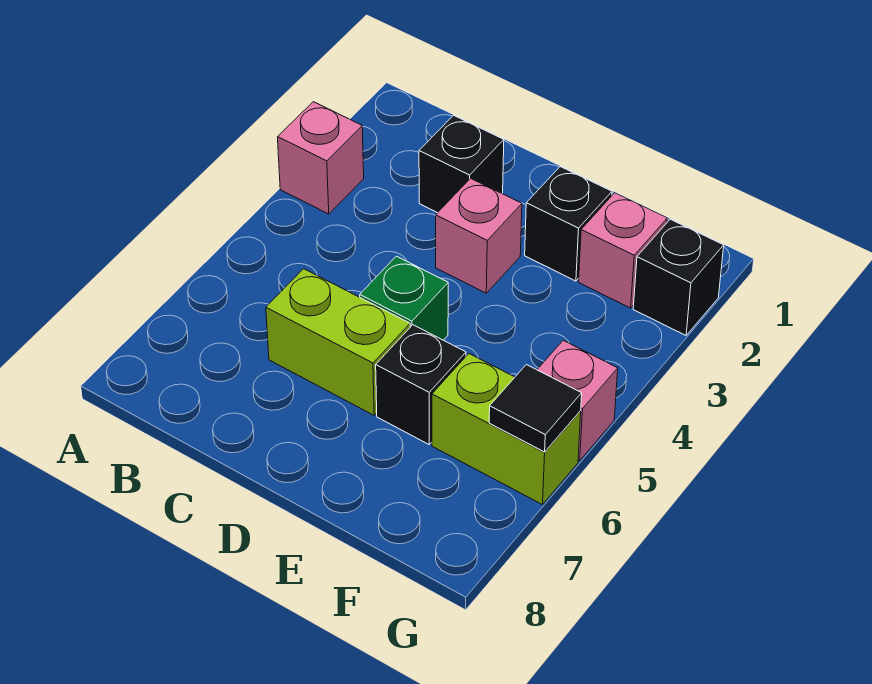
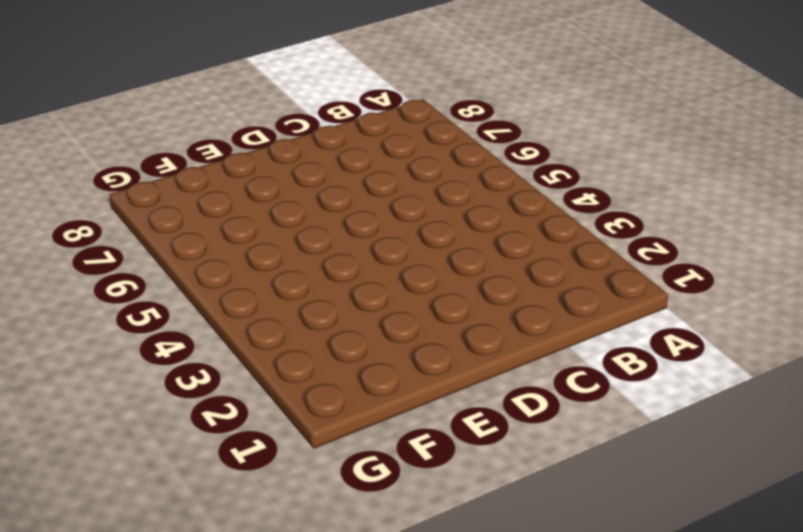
none -> pink 1x1 brick [278,102,364,214]
none -> black 1x1 brick [419,115,504,213]
none -> lime 1x2 brick [266,269,410,415]

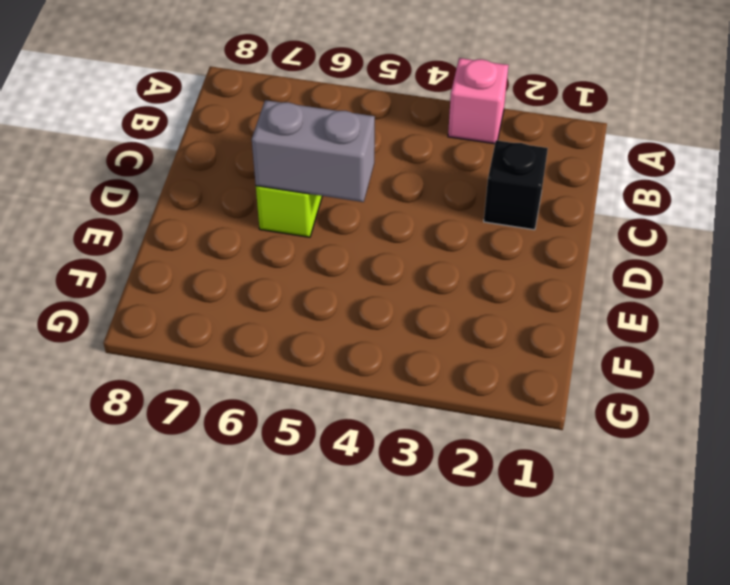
grey 1x2 brick [252,100,375,202] -> none
none -> pink 1x1 brick [436,178,522,293]
none -> green 1x1 brick [360,256,448,340]
none -> black 1x1 brick [525,167,612,281]

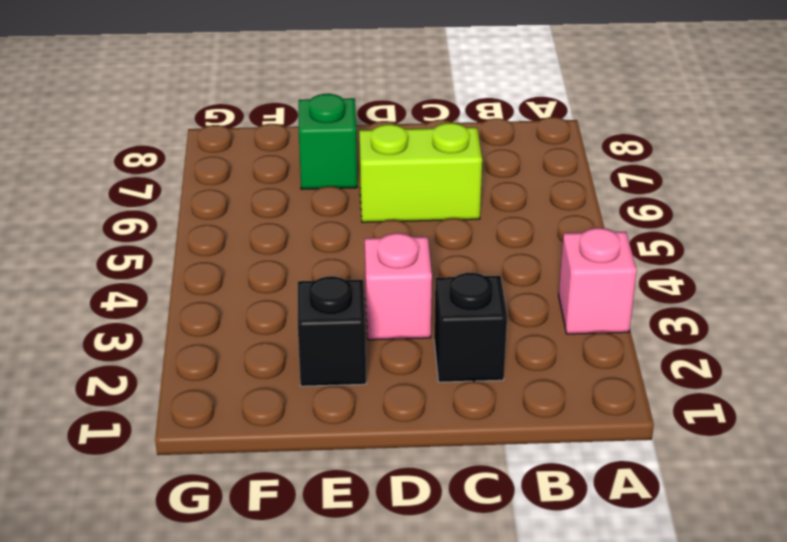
green 1x1 brick [299,94,357,189] -> green 1x1 brick moved to [360,256,448,340]
none -> black 1x1 brick [376,325,466,444]
none -> pink 1x1 brick [579,193,667,308]
none -> lime 1x2 brick [432,354,581,505]

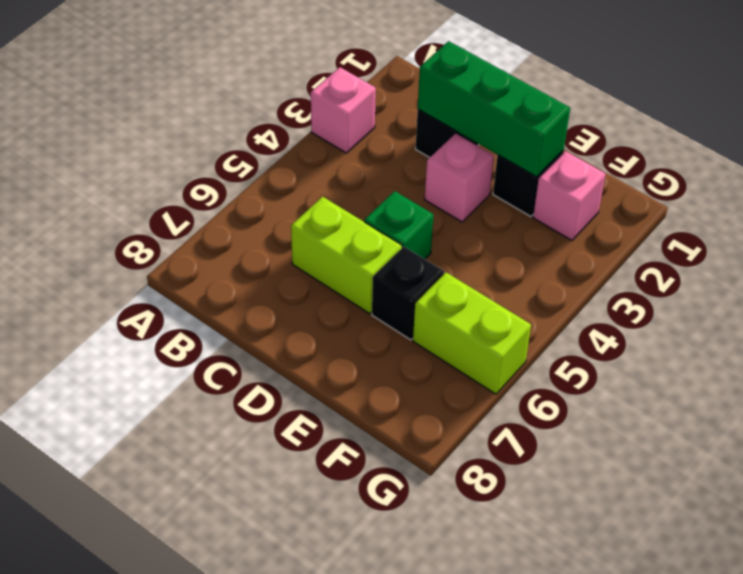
green 1x3 brick [418,41,570,177] -> none
none -> black 1x1 brick [633,219,724,335]
none -> pink 1x1 brick [537,340,618,461]
none -> black 1x1 tile [489,365,582,452]

